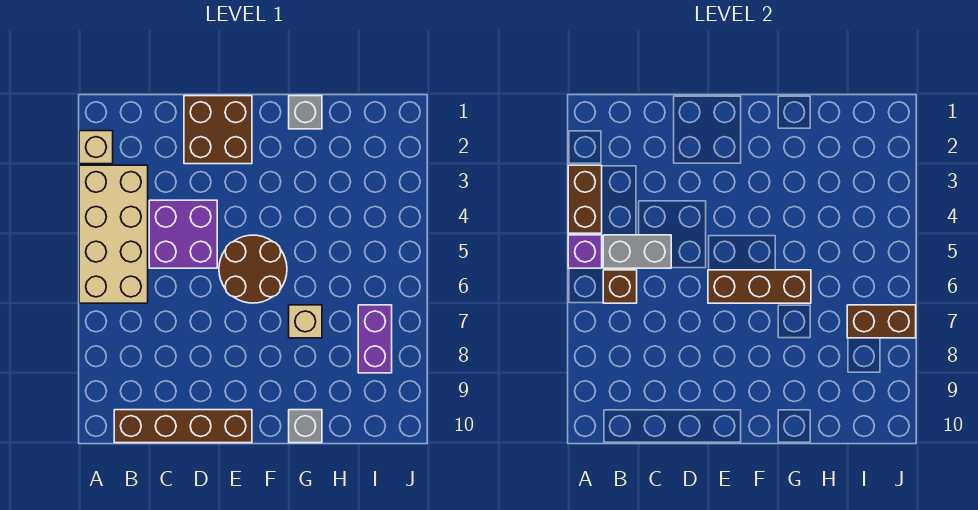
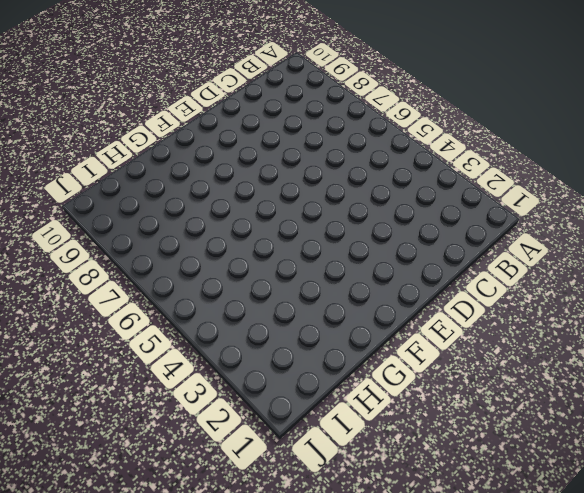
none -> tan 1x1 brick [79,131,113,164]
none -> tan 2x4 brick [79,165,148,303]
none -> brown 1x4 brick [114,410,252,443]

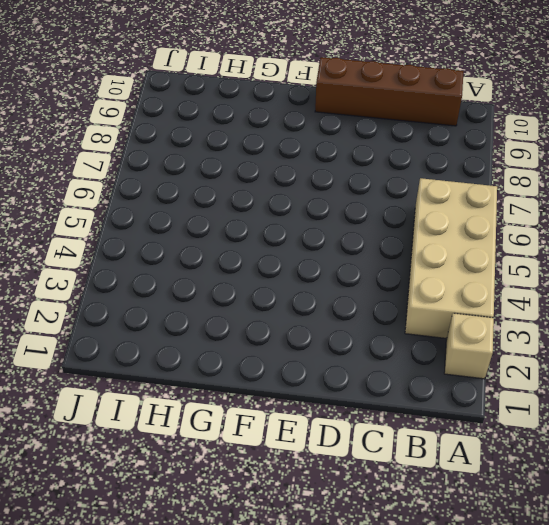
none -> purple 2x2 brick [149,200,217,268]
none -> brown 2x2 brick [184,96,252,164]
none -> brown 2x2 round brick [219,235,287,303]

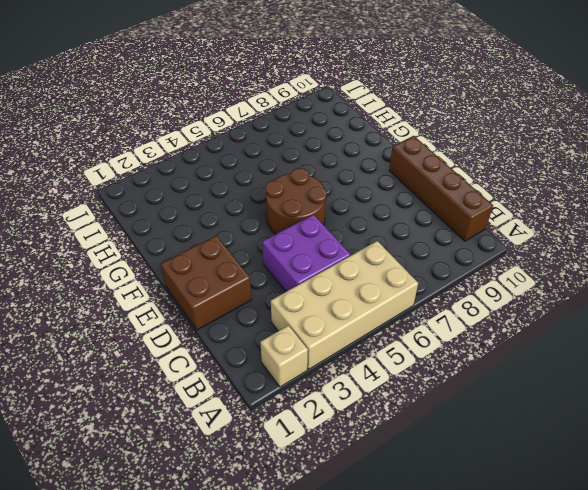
none -> grey 1x1 brick [289,96,322,129]
none -> tan 1x1 brick [289,305,322,338]
none -> grey 1x1 brick [289,410,322,443]

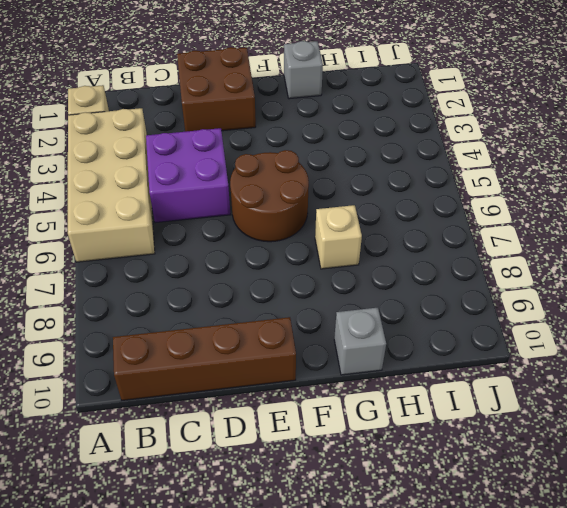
none -> purple 1x2 brick [358,305,392,373]
none -> brown 1x2 brick [568,165,602,233]
none -> purple 1x1 brick [568,235,602,268]

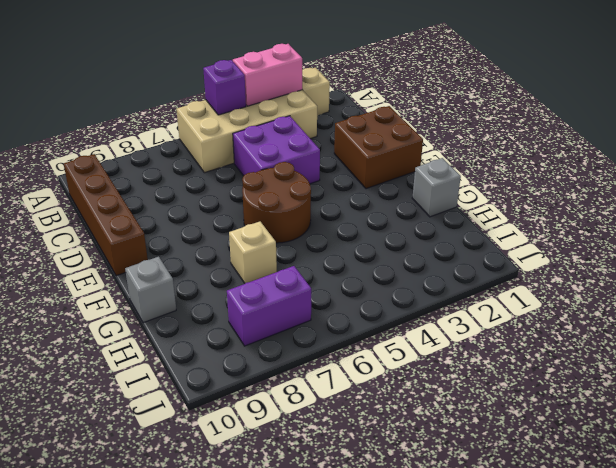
pink 1x2 brick [233,44,302,106] -> brown 1x2 brick [568,165,602,233]
none -> grey 1x2 brick [603,235,671,268]
none -> brown 1x1 brick [603,270,637,303]
none -> brown 1x3 brick [708,270,811,303]

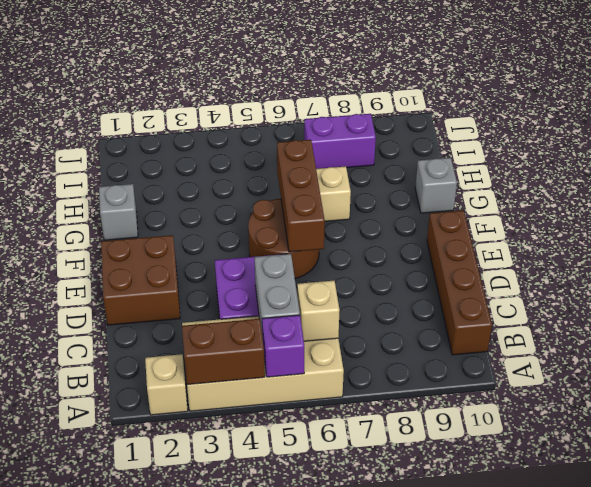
tan 1x1 brick [297,281,340,341] -> brown 1x1 brick [603,270,637,303]
none -> brown 1x2 brick [847,305,916,338]

